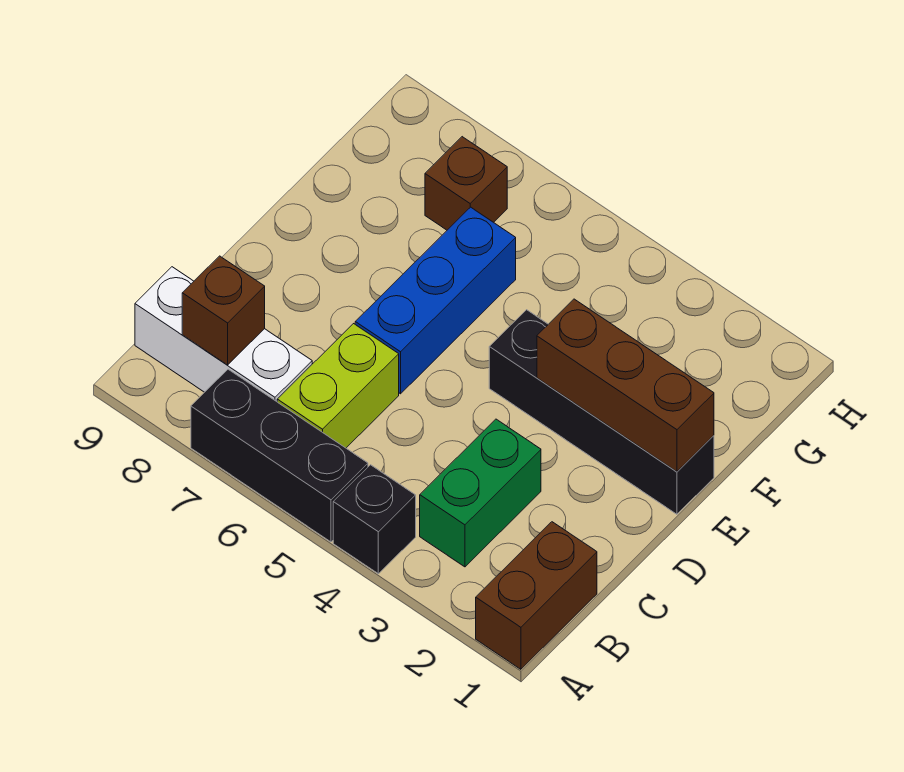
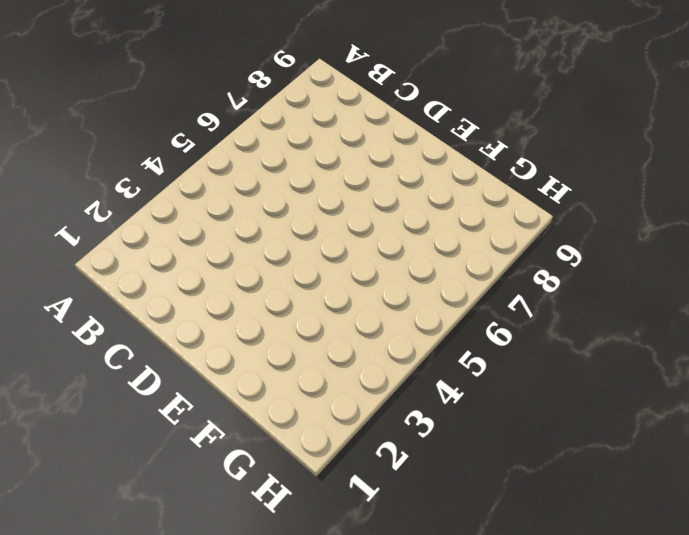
none -> brown 1x2 brick [476,522,597,669]
none -> black 1x1 brick [333,465,416,574]

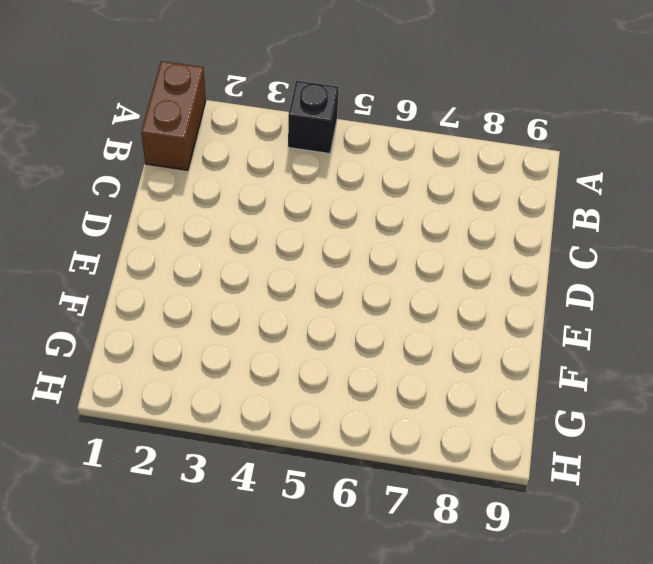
none -> black 1x3 brick [191,369,368,542]
none -> green 1x2 brick [420,419,541,567]

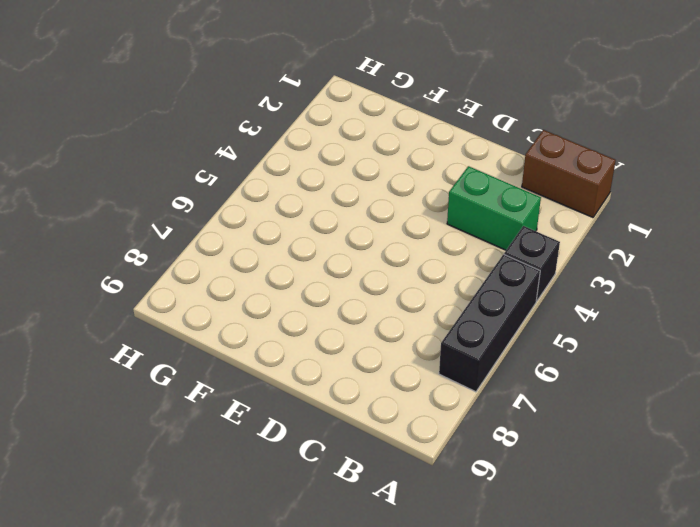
none -> lime 1x2 brick [277,324,399,448]
none -> white 1x3 brick [135,267,312,402]

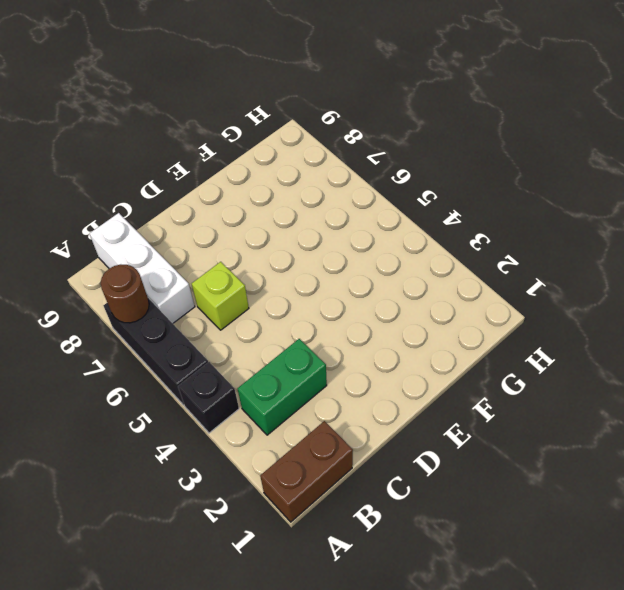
brown 1x1 round brick [101,264,149,323] -> none
lime 1x1 brick [192,262,249,330] -> lime 1x2 brick [277,324,399,448]
none -> blue 1x3 brick [355,207,516,394]
none -> black 1x4 brick [489,310,714,514]

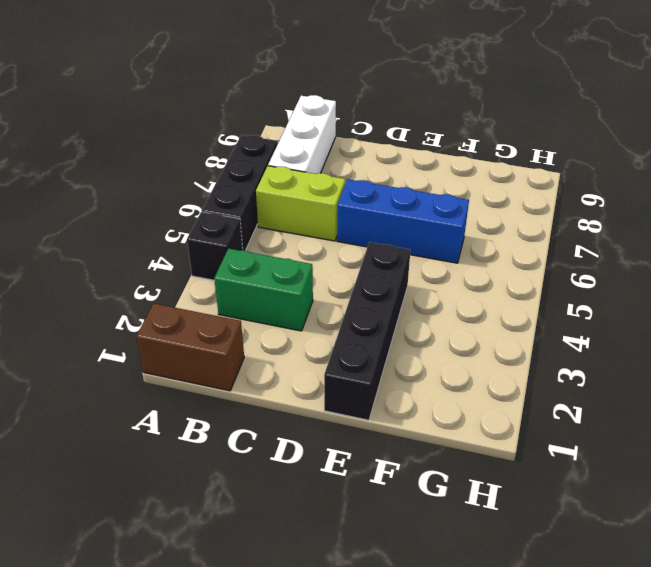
none -> brown 1x1 brick [425,137,507,230]
none -> brown 1x1 brick [182,256,265,365]

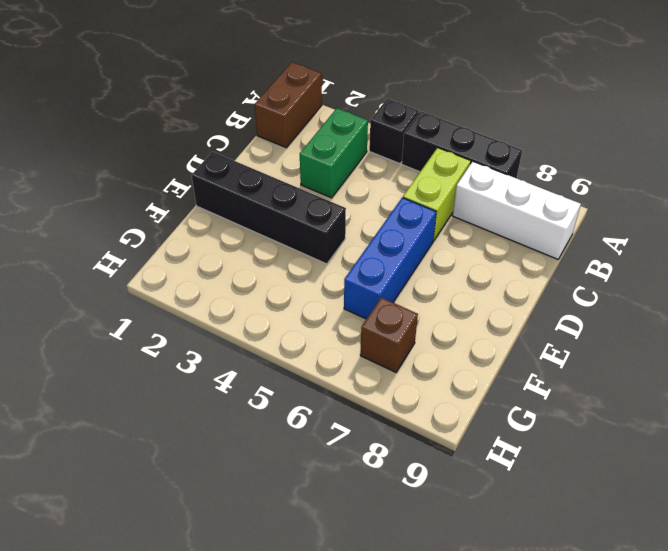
none -> brown 1x1 brick [182,256,265,365]
none -> brown 1x3 brick [537,299,714,472]

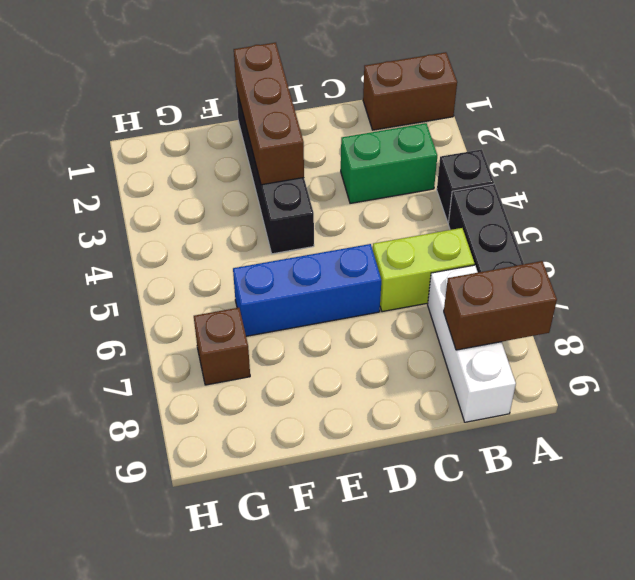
brown 1x2 brick [444,261,557,350] -> brown 1x1 brick [182,256,265,365]

